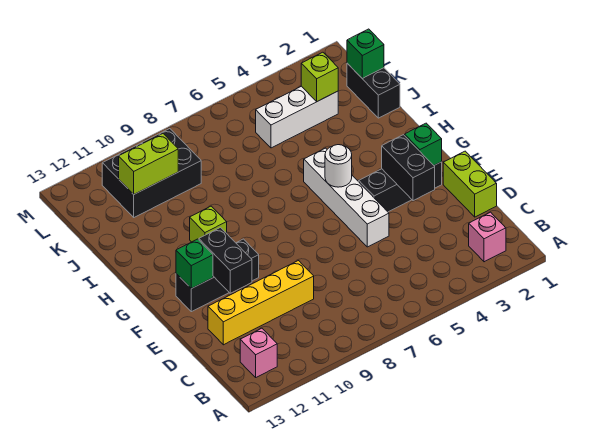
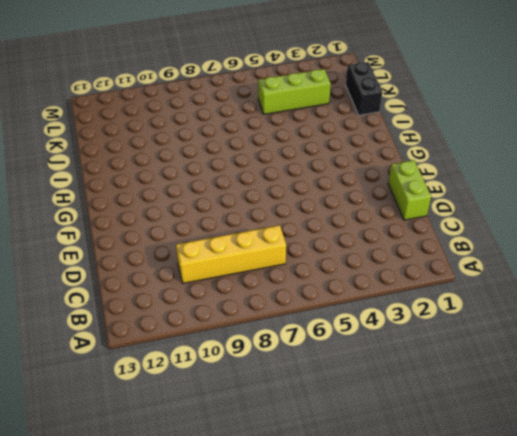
yellow 1x4 brick [176,225,286,283] -> yellow 1x4 brick moved to [208,261,314,345]
lime 1x3 brick [258,69,331,114] -> white 1x3 brick [256,86,338,148]
none -> pink 1x1 brick [469,212,506,262]
none -> pink 1x1 brick [240,328,277,377]
none -> white 1x4 brick [304,148,389,247]

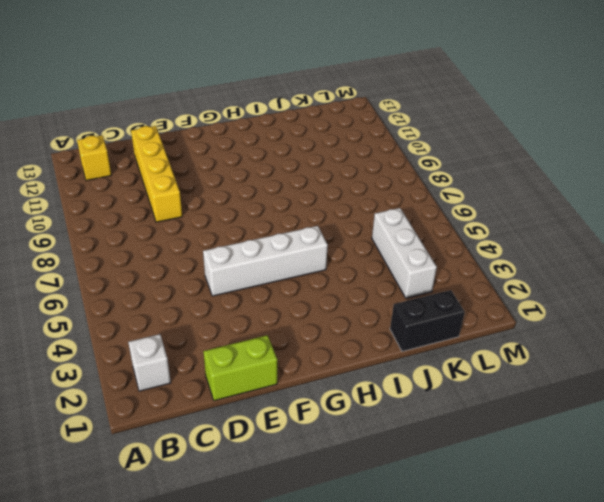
white 1x1 brick [128,334,171,391] -> pink 1x1 brick [469,212,506,262]
yellow 1x1 brick [77,135,111,180] -> pink 1x1 brick [240,328,277,377]
none -> black 1x3 brick [359,162,442,212]
none -> black 1x3 brick [176,239,259,312]
none -> lime 1x1 brick [190,206,227,242]

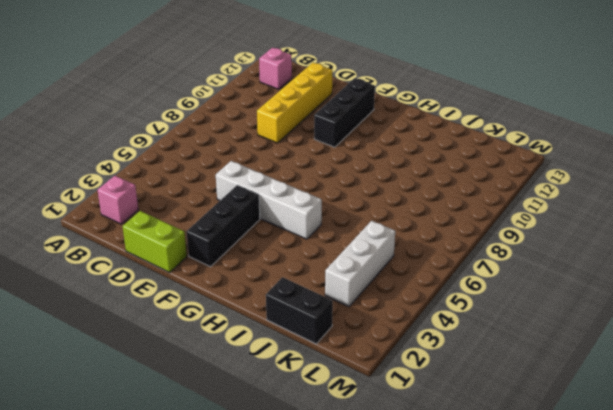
none -> lime 1x1 brick [190,206,227,242]
none -> black 2x3 brick [102,129,201,217]
none -> black 1x2 brick [382,135,435,201]

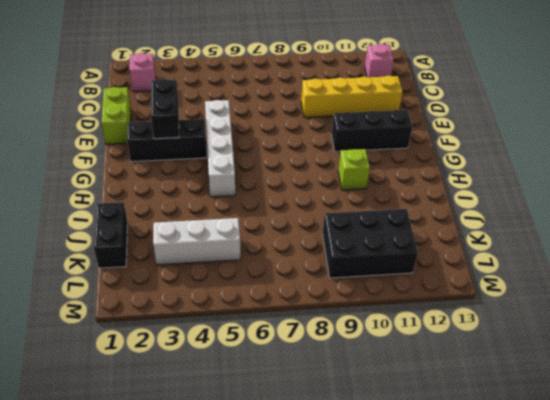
none -> black 1x2 brick [199,228,252,293]
none -> green 1x1 brick [405,123,442,165]
none -> green 1x1 brick [176,239,213,289]

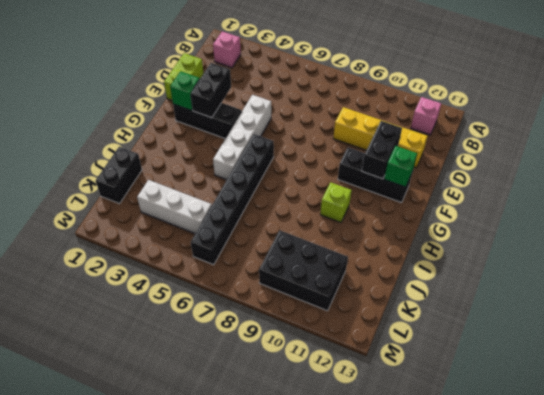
black 1x6 brick [191,134,274,265] -> none
none -> white 1x1 round brick [325,145,352,187]
none -> green 1x1 brick [347,29,384,78]
none -> lime 1x1 brick [301,52,338,101]

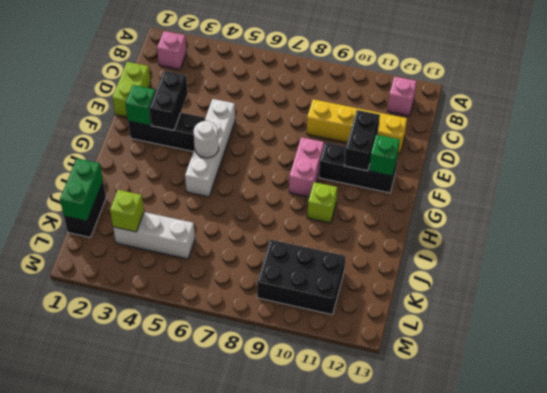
pink 1x2 brick [289,137,324,197] -> none
green 1x2 brick [60,159,103,221] -> green 1x1 brick [347,29,384,78]
none -> lime 1x2 brick [119,134,178,194]

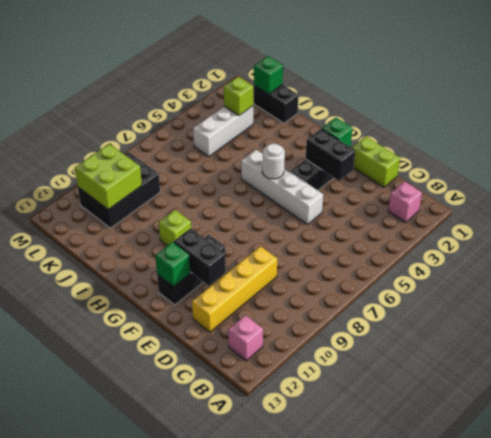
lime 2x2 brick [75,144,142,209] -> lime 1x2 brick [119,134,178,194]

